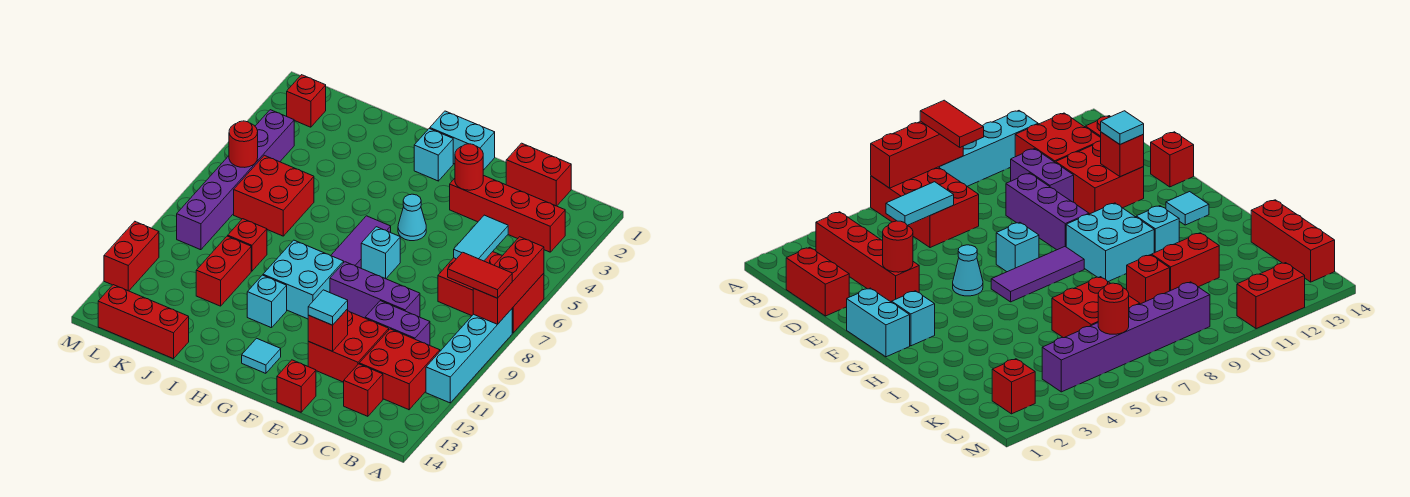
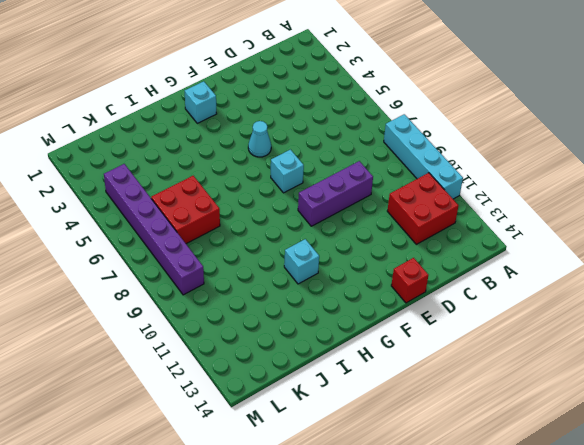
none -> red 2x3 brick [438,252,544,333]
none -> red 1x4 brick [450,175,565,252]
none -> red 1x2 brick [506,143,571,206]
none -> purple 1x2 brick [365,301,430,345]

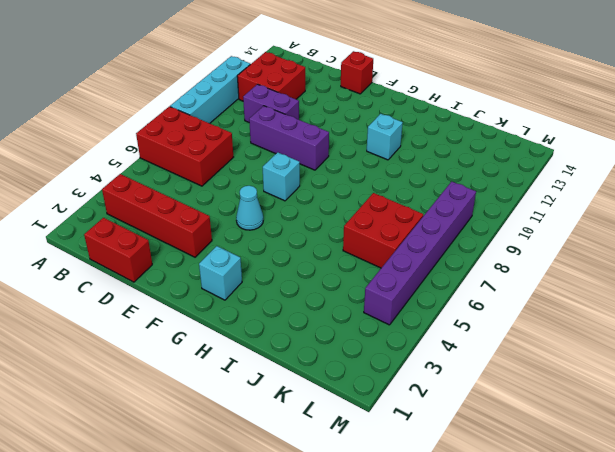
none -> red 1x1 brick [344,364,383,416]
none -> red 2x2 brick [308,311,389,382]
none -> cyan 1x2 brick [430,111,495,170]
none -> purple 1x3 tile [331,216,391,268]

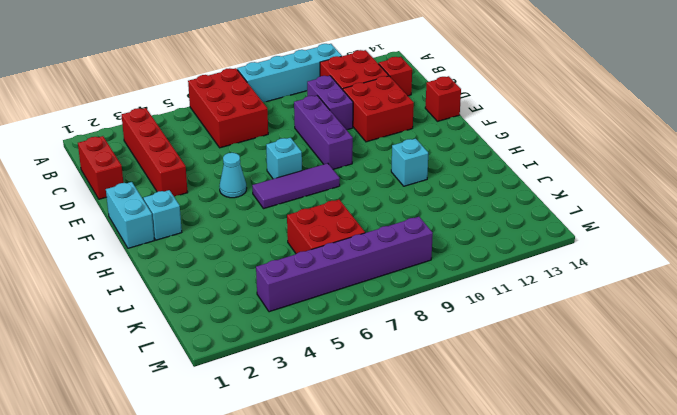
none -> cyan 2x2 brick [263,240,344,319]
none -> cyan 1x1 tile [242,338,281,373]
none -> red 1x1 brick [228,219,267,271]
none -> red 1x2 brick [196,236,251,306]

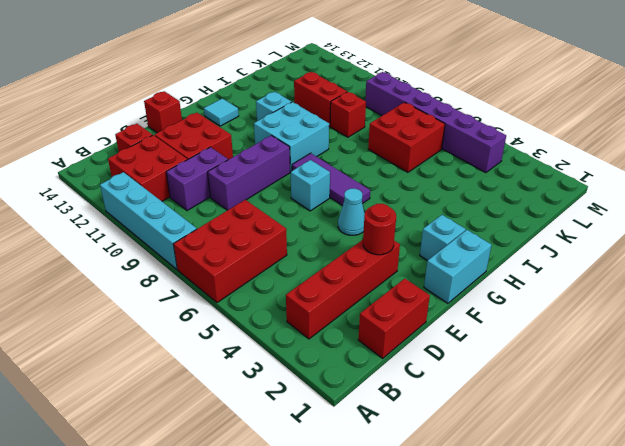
none -> red 1x3 brick [98,285,189,359]
none -> red 1x1 brick [287,75,326,127]
none -> red 1x2 brick [104,222,159,291]
none -> red 1x3 brick [473,237,544,324]

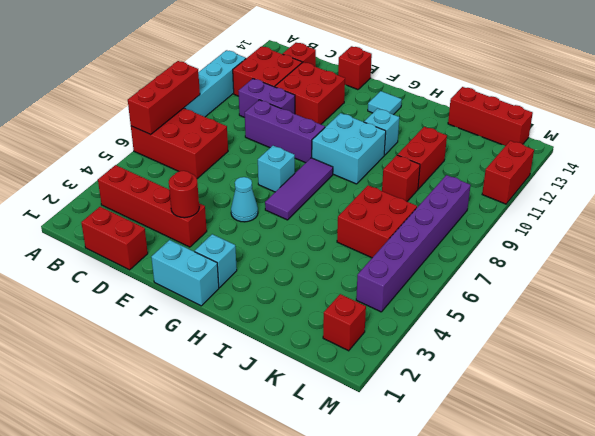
none -> cyan 1x2 tile [454,215,508,261]
none -> red 1x1 brick [308,309,348,351]
none -> red 1x1 round brick [229,121,258,167]
none -> red 1x2 tile [448,252,512,298]

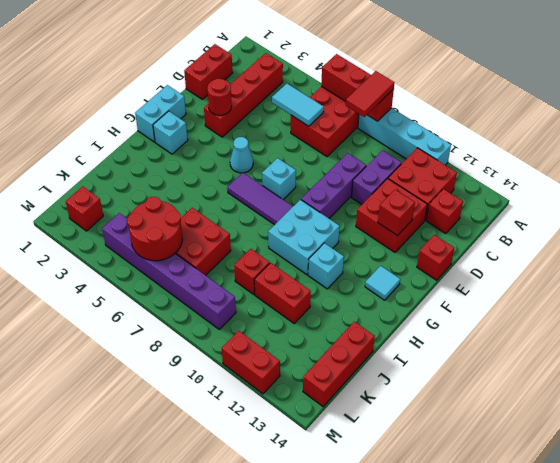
red 2x2 round brick [127,197,182,261] -> red 1x1 round brick [229,121,258,167]
none -> cyan 1x1 tile [308,290,348,325]

